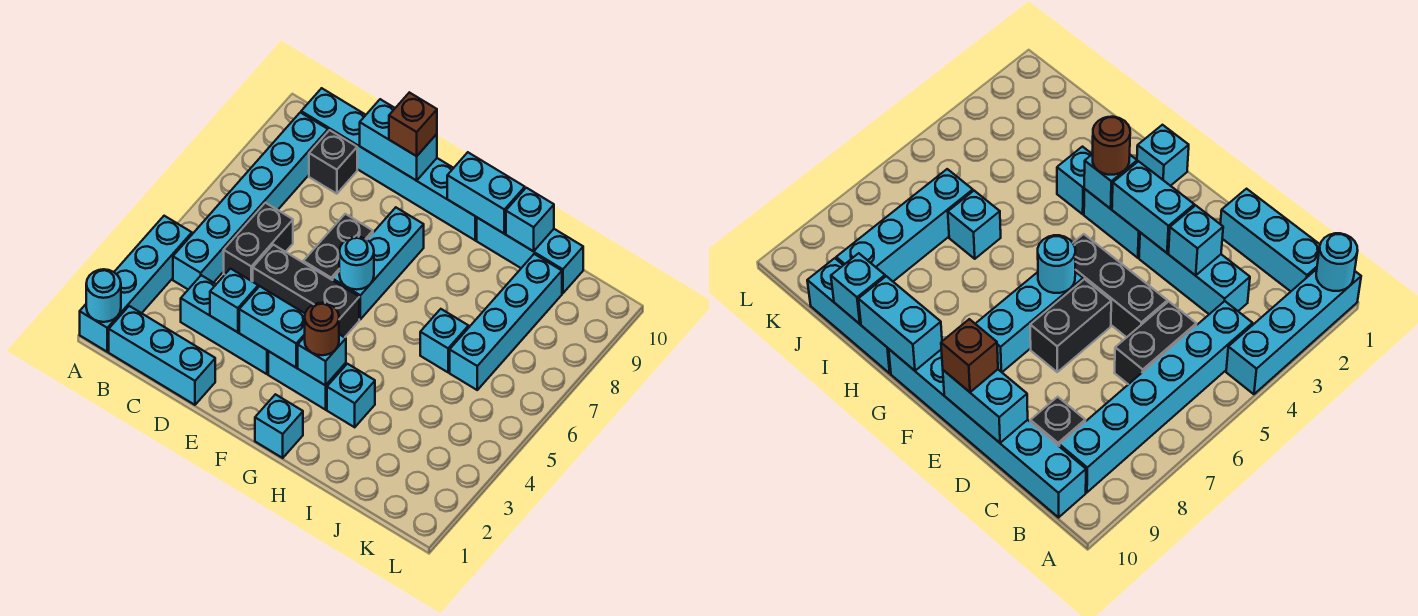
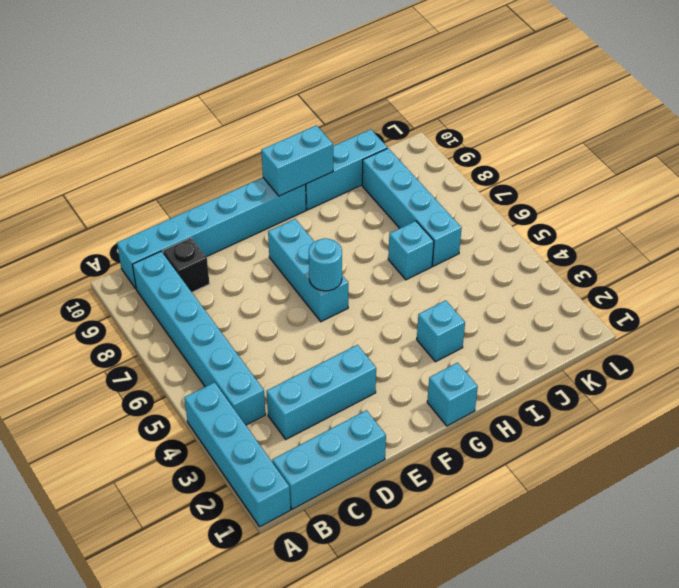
none -> black 1x2 brick [224,203,293,282]
none -> black 1x3 brick [253,245,359,337]
none -> black 1x2 brick [303,214,373,280]

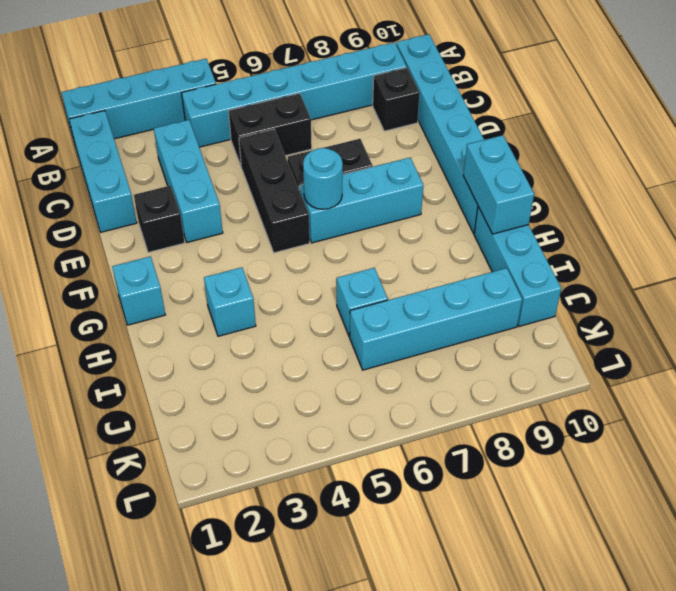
black 1x1 brick [134,186,185,252] -> none
none -> cyan 1x2 brick [268,351,346,410]
none -> cyan 1x1 round brick [86,269,121,322]
none -> cyan 1x1 brick [210,269,258,332]

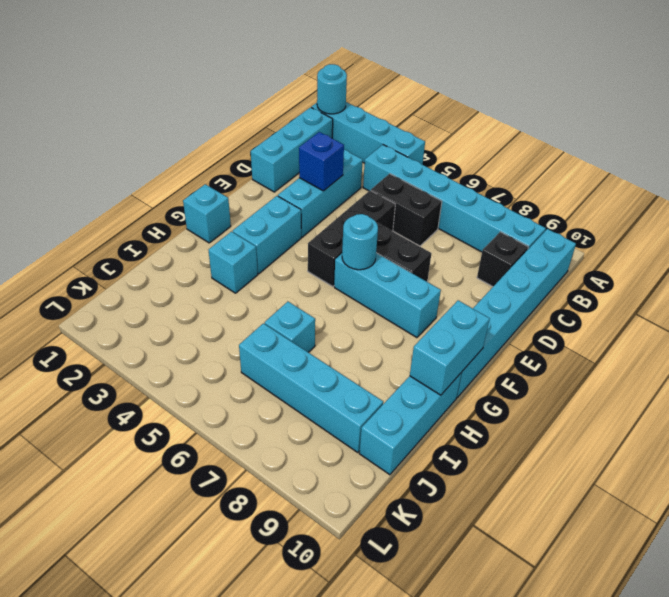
blue 1x1 brick [299,132,344,191] -> cyan 1x1 brick [210,269,258,332]
none -> cyan 1x2 brick [360,99,437,181]
none -> cyan 1x2 brick [239,286,305,367]
none -> cyan 1x1 brick [298,334,346,385]

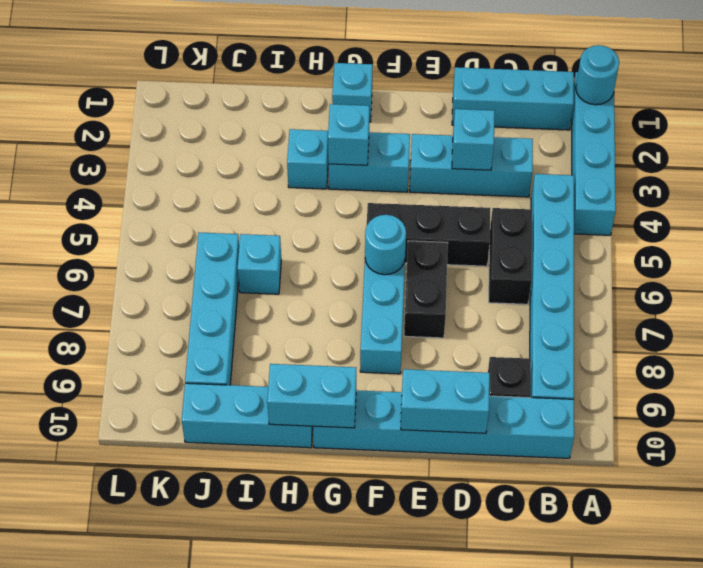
none -> cyan 1x2 brick [239,286,305,367]
none -> cyan 1x1 brick [506,188,554,251]
none -> brown 1x1 brick [389,92,437,156]

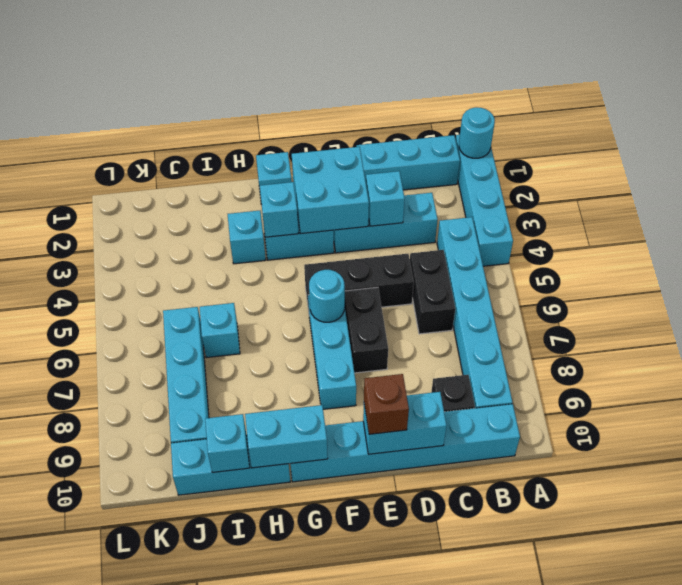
cyan 2x2 brick [292,147,369,234] -> cyan 1x2 brick [239,286,305,367]
none -> brown 1x1 round brick [305,303,339,355]

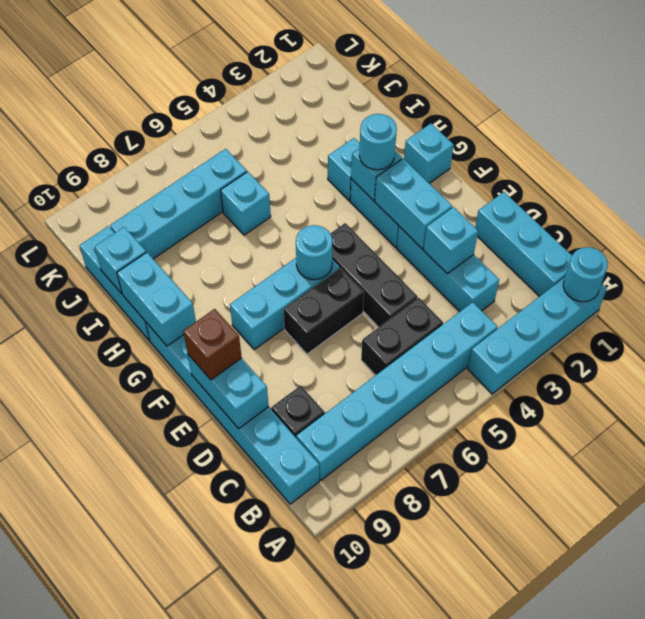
cyan 1x1 round brick [359,114,397,170] -> brown 1x1 round brick [305,303,339,355]

